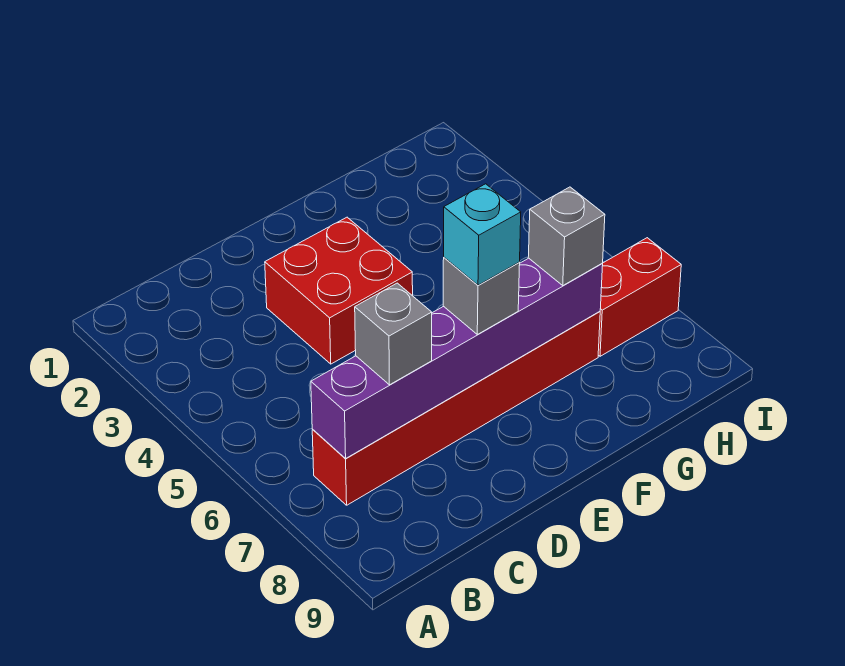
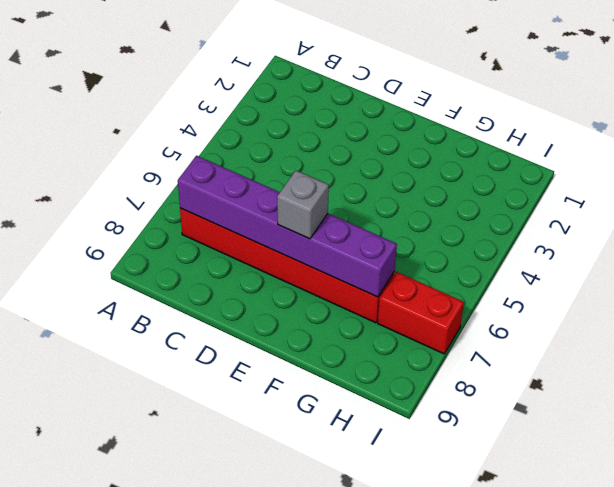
none -> red 2x2 brick [265,217,413,364]
none -> grey 1x1 brick [355,283,432,385]

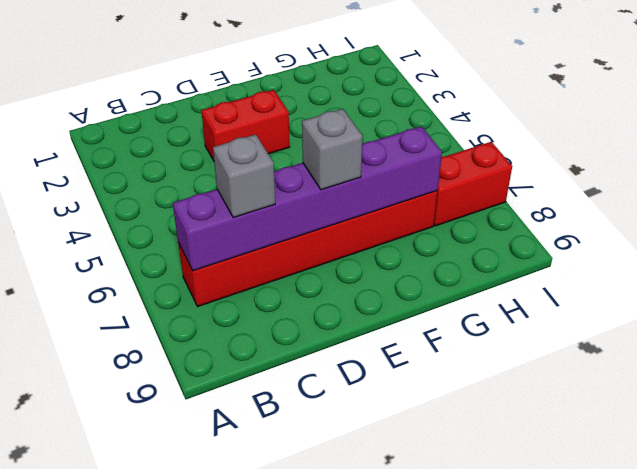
red 1x2 brick [201,90,290,161] -> red 2x2 brick [265,217,413,364]
none -> grey 1x1 brick [528,187,605,285]
none -> cyan 1x1 brick [444,184,521,285]

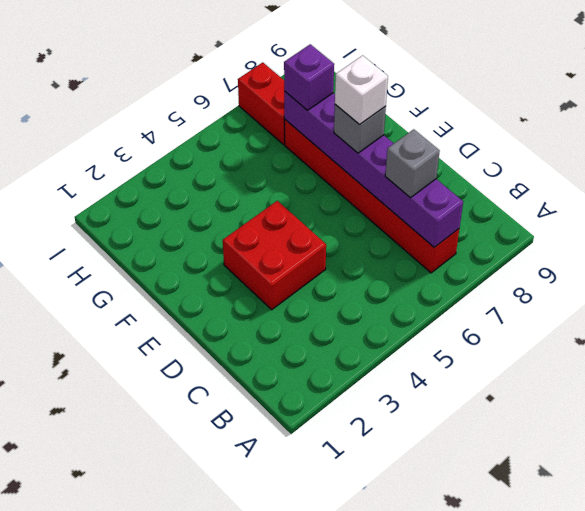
white 1x1 brick [335,56,388,125] -> cyan 1x1 brick [444,184,521,285]
purple 1x1 brick [284,44,334,110] -> grey 1x1 brick [528,187,605,285]

